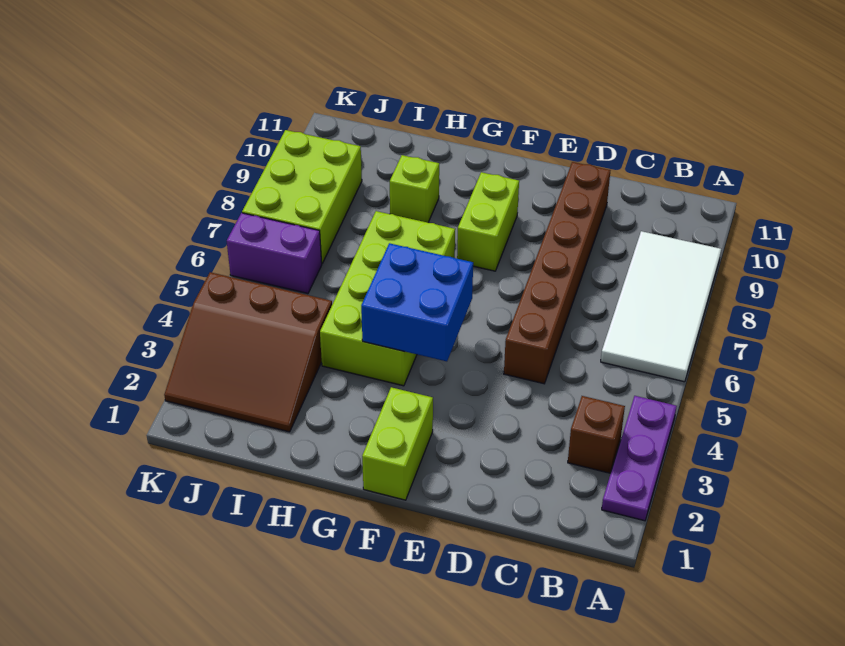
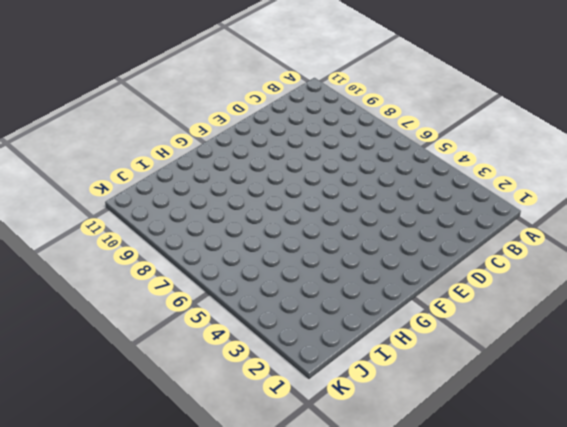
none -> purple 1x3 plate [602,396,677,521]
none -> white 2x4 tile [601,231,721,382]
none -> brown 1x1 brick [568,396,625,473]

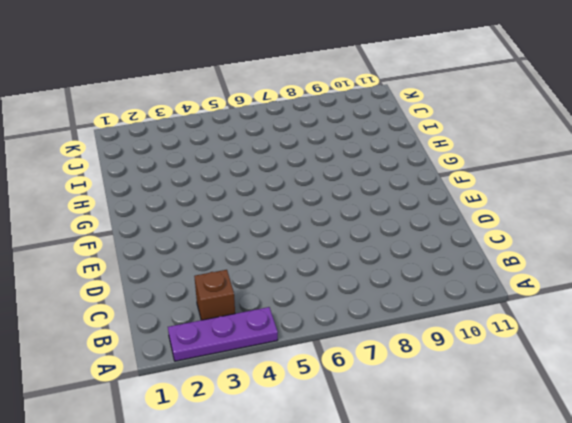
none -> white 2x4 tile [601,231,721,382]
none -> brown 1x6 brick [504,162,610,384]
none -> lime 1x2 brick [362,387,433,500]

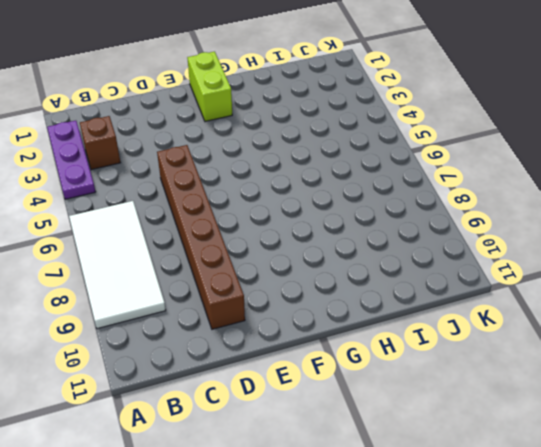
none -> lime 1x2 brick [457,172,519,271]
none -> lime 2x4 brick [320,211,455,386]
none -> lime 1x1 brick [390,155,439,223]

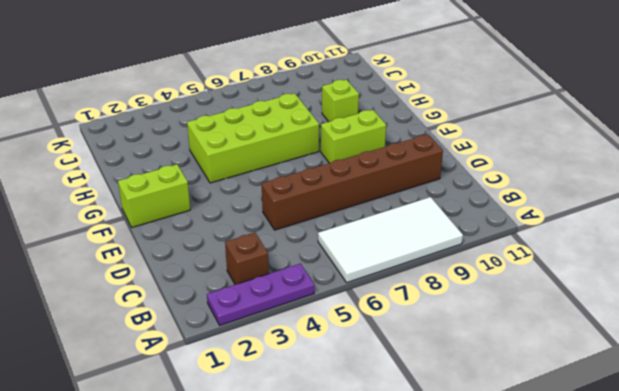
none -> brown 3x3 slope [164,272,332,432]
none -> purple 1x2 brick [227,213,322,294]
none -> lime 2x3 brick [242,130,362,263]

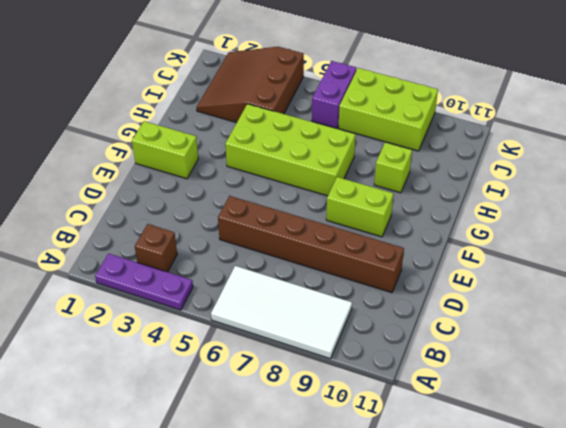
none -> blue 2x2 brick [361,243,473,361]

